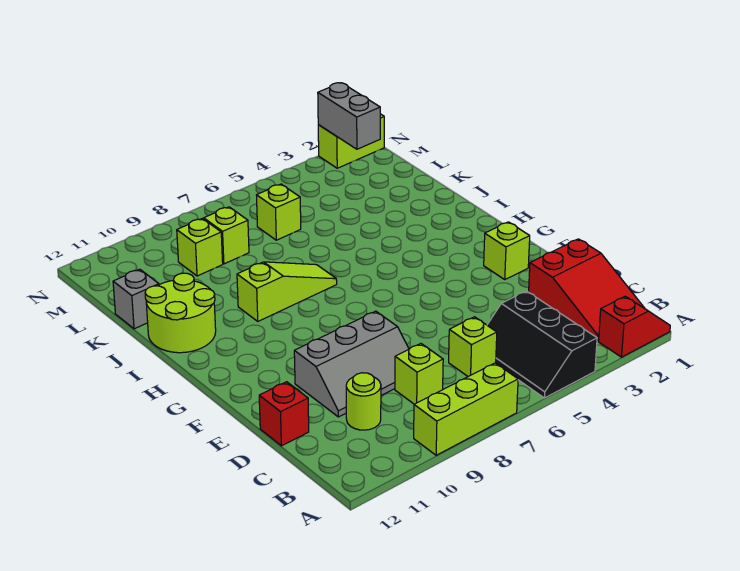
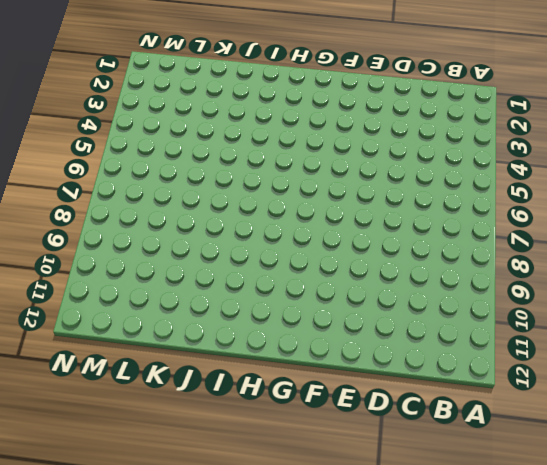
none -> red 1x2 slope [599,296,670,357]
none -> black 2x3 slope [487,291,597,398]
none -> lime 1x3 brick [414,363,518,455]

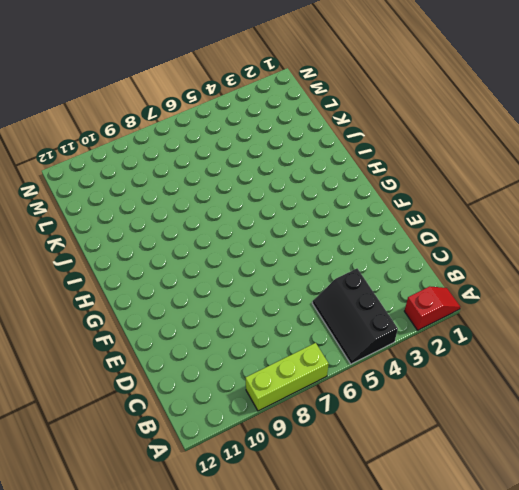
none -> red 2x3 slope [529,239,645,341]
none -> lime 1x1 brick [449,317,497,377]
none -> lime 1x1 brick [395,344,443,404]

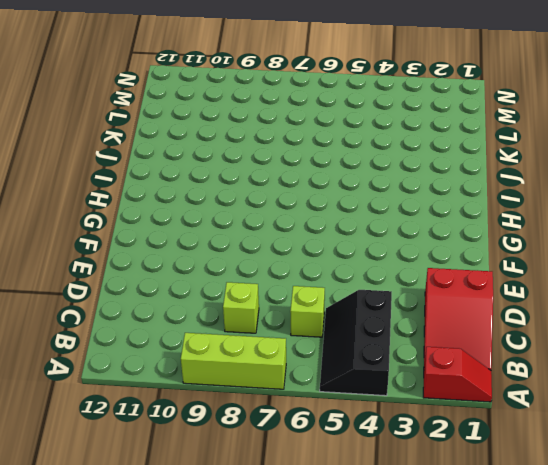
none -> lime 1x1 round brick [346,373,381,430]
none -> grey 2x3 slope [294,311,409,417]
none -> red 1x1 brick [259,382,309,446]

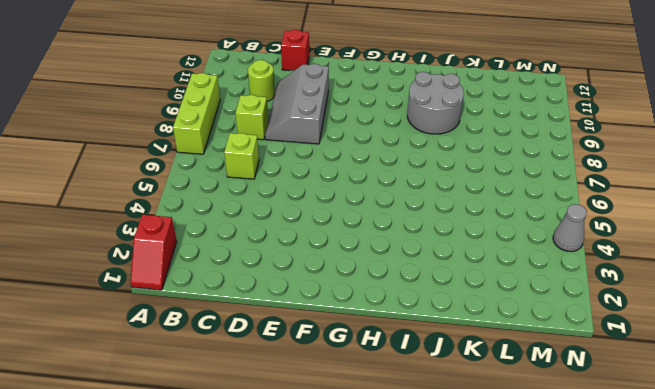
grey 2x2 round brick [407,72,464,134] -> lime 1x3 slope [237,262,337,321]
grey 1x1 cone [553,204,587,251] -> none
none -> black 2x3 slope [487,291,597,398]
none -> red 2x3 slope [529,239,645,341]
none -> lime 1x1 brick [484,222,530,279]

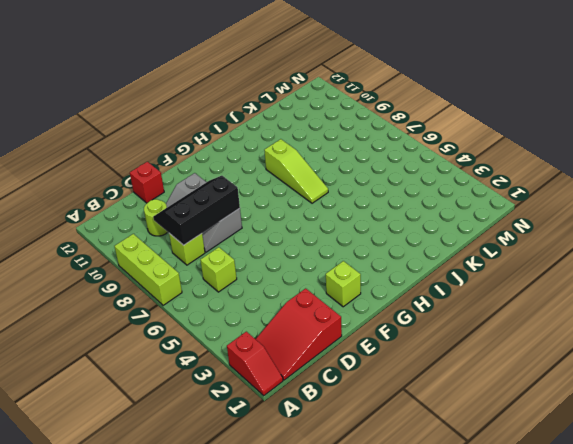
black 2x3 slope [153,176,240,245] -> black 2x3 slope moved to [487,291,597,398]
none -> lime 2x2 round brick [145,273,216,353]
none -> grey 1x1 brick [113,269,159,329]
none -> lime 1x1 brick [257,184,301,240]

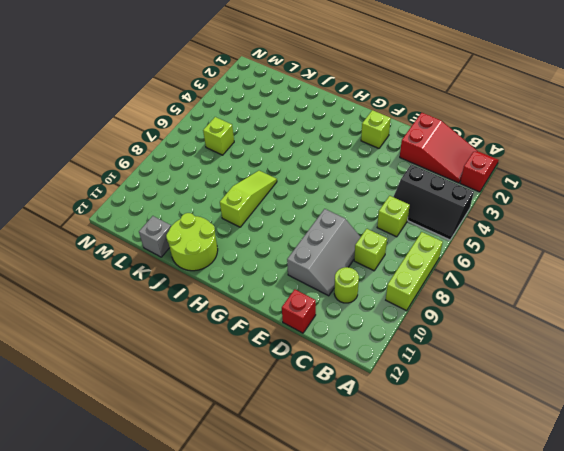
none -> lime 1x1 brick [204,207,249,264]
none -> lime 1x1 brick [177,218,223,276]
none -> lime 1x2 brick [318,114,384,168]

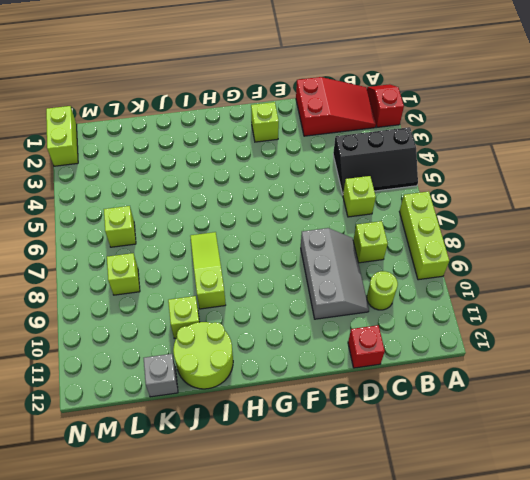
lime 1x1 brick [168,296,199,339] -> lime 1x1 brick moved to [177,218,223,276]
none -> grey 1x2 brick [318,83,380,149]

